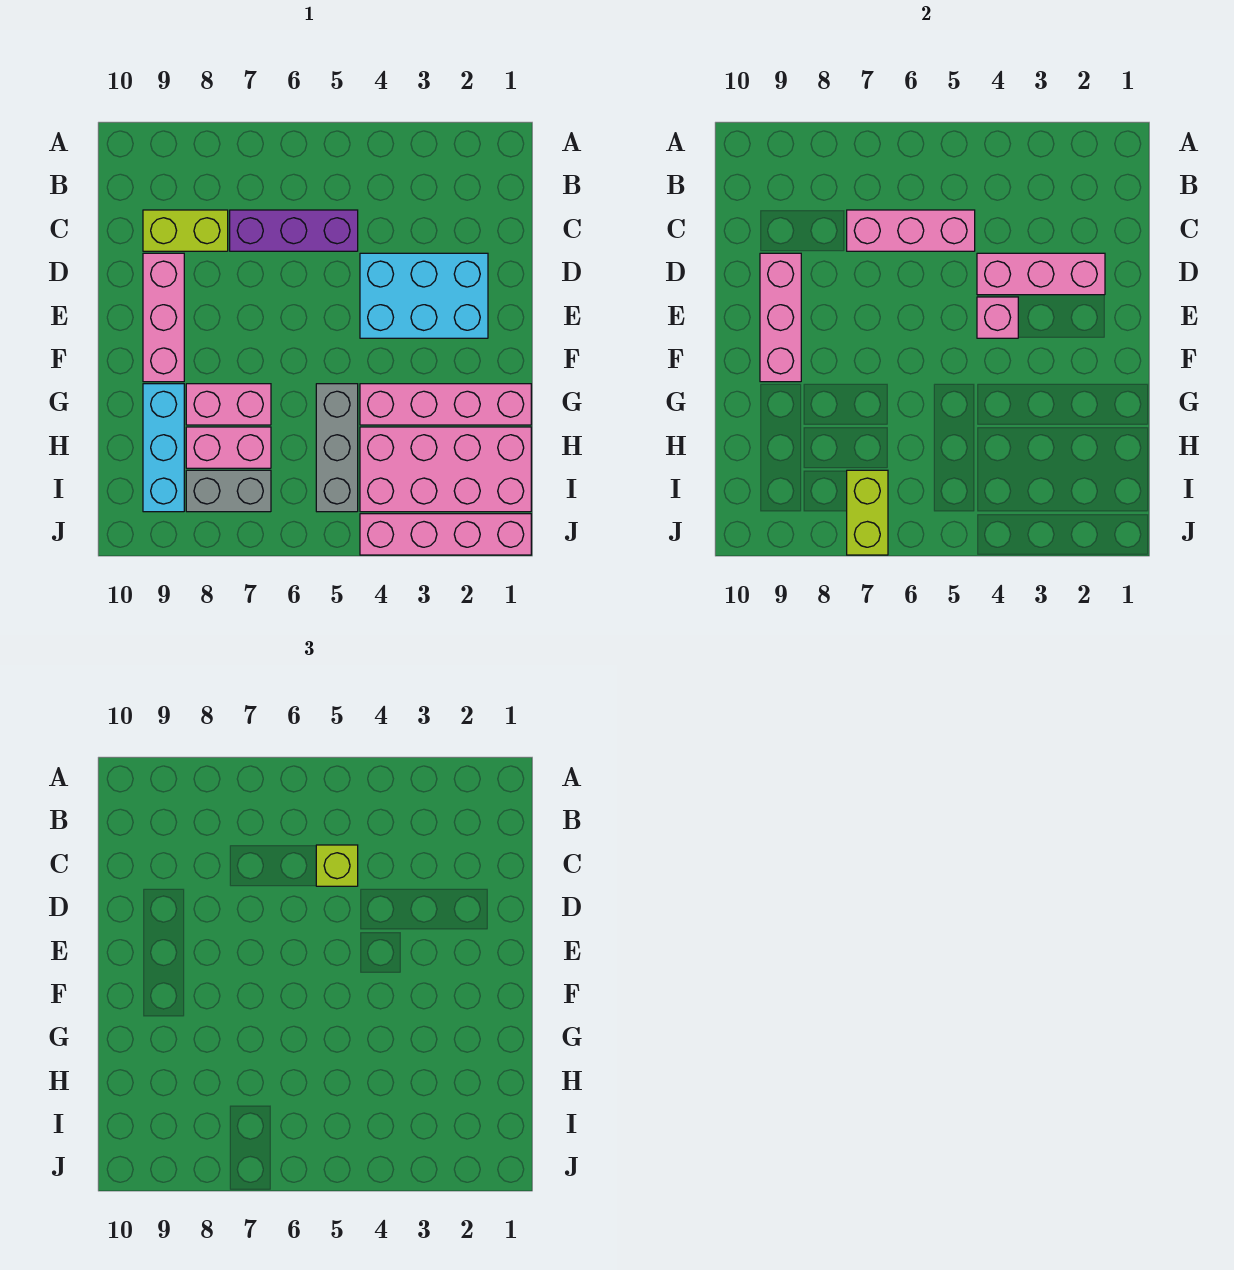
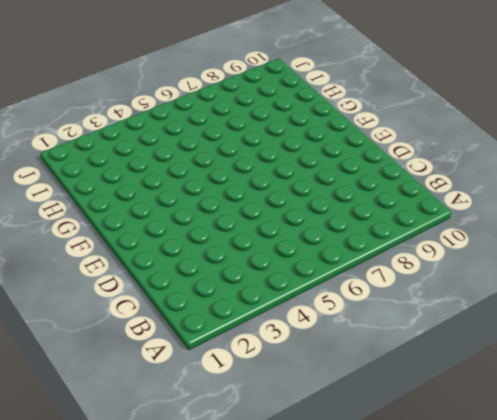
none -> purple 1x3 brick [230,210,358,251]
none -> lime 1x2 brick [143,210,228,251]
none -> cyan 2x3 brick [360,253,488,338]

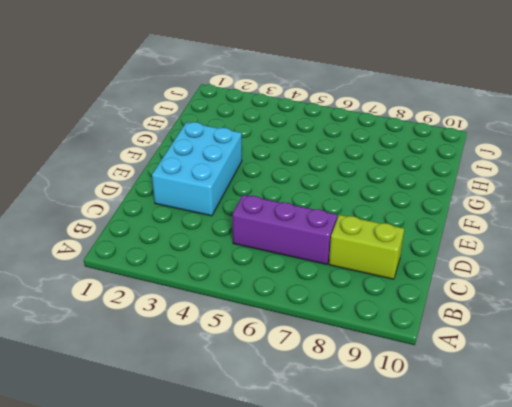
cyan 2x3 brick [152,122,242,216] -> cyan 2x3 brick turned to [360,253,488,338]
none -> pink 1x3 brick [143,253,184,382]
none -> pink 1x4 brick [360,384,531,425]
none -> grey 1x3 brick [316,384,358,512]

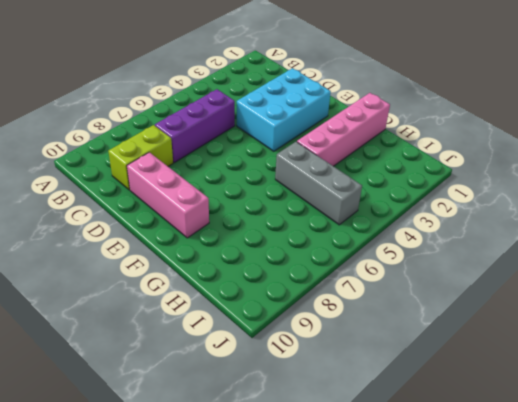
none -> pink 1x2 brick [186,384,271,425]
none -> cyan 1x3 brick [143,384,184,512]
none -> pink 2x4 brick [360,427,531,512]

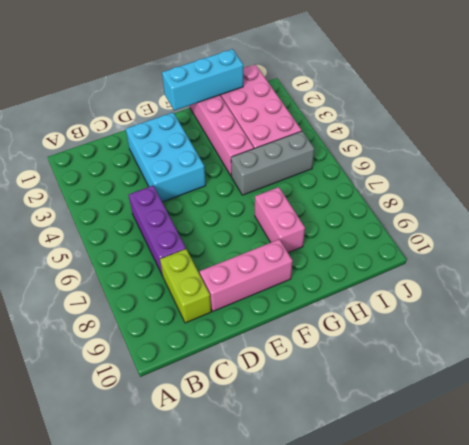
cyan 1x3 brick [162,49,243,111] -> cyan 1x3 brick moved to [143,384,184,512]
none -> pink 1x2 brick [186,427,271,468]
none -> grey 1x2 brick [186,470,271,512]
none -> pink 1x4 brick [360,514,531,555]

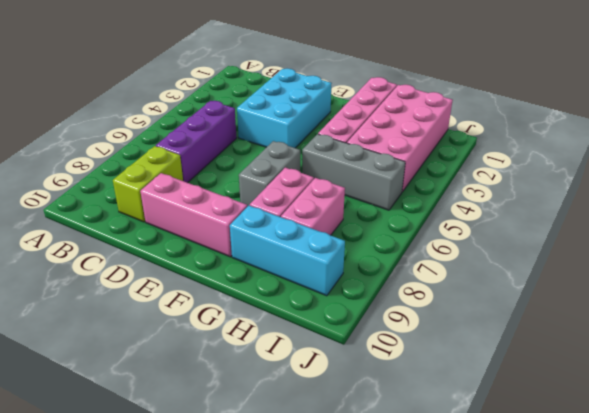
grey 1x2 brick [239,141,300,207] -> grey 1x2 brick moved to [186,470,271,512]
none -> pink 1x4 brick [360,514,531,555]
none -> pink 1x3 brick [847,210,975,251]
none -> pink 1x3 brick [977,253,1105,295]

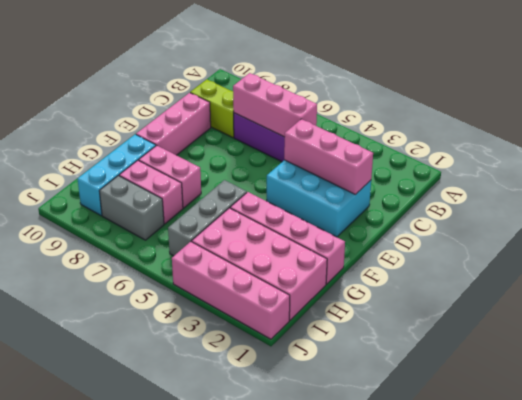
none -> pink 1x3 brick [760,253,801,382]
none -> pink 1x1 brick [977,297,1018,338]
none -> lime 1x2 brick [847,470,888,555]

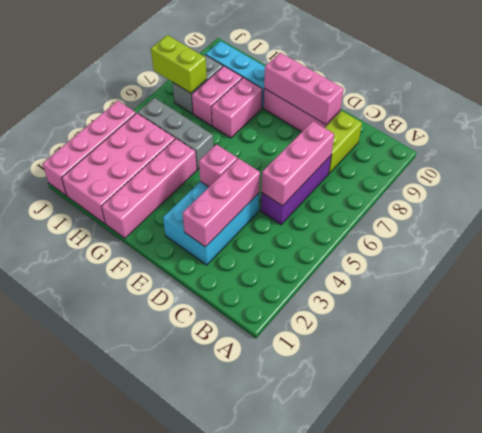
none -> lime 1x1 brick [316,845,358,886]

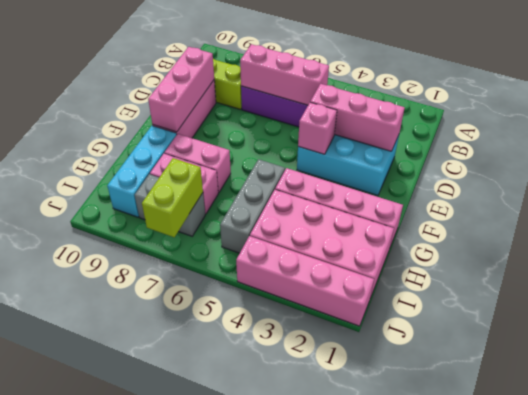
none -> lime 1x1 brick [316,845,358,886]

